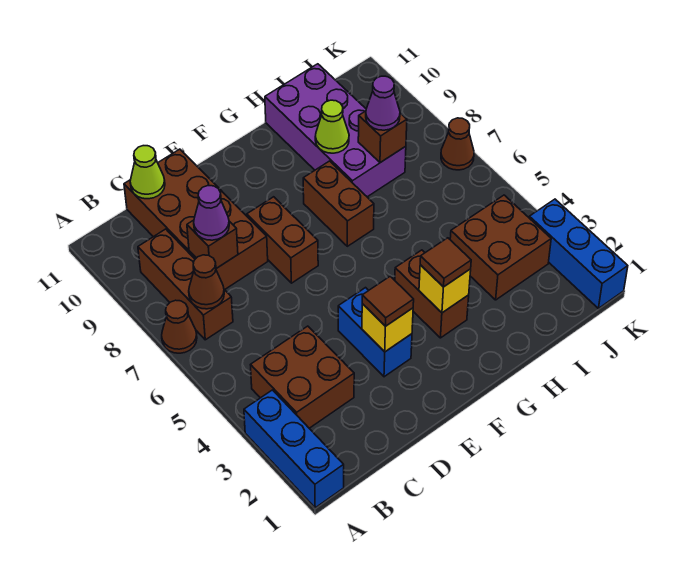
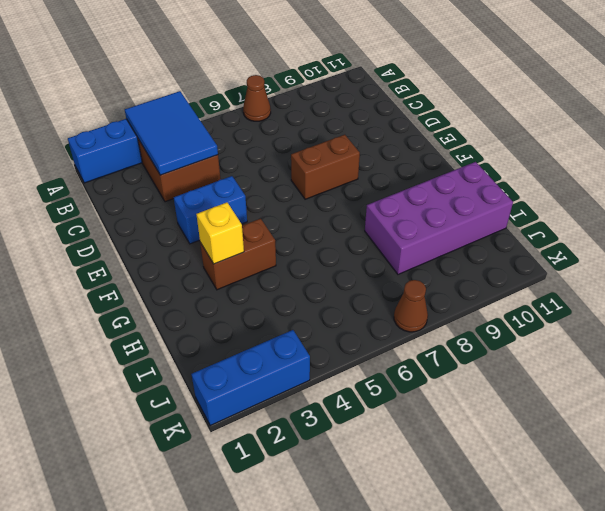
blue 2x3 tile [125,91,218,175] -> none
none -> brown 1x3 brick [138,229,233,340]
none -> brown 2x4 brick [124,149,268,290]
none -> brown 1x2 brick [303,161,374,246]

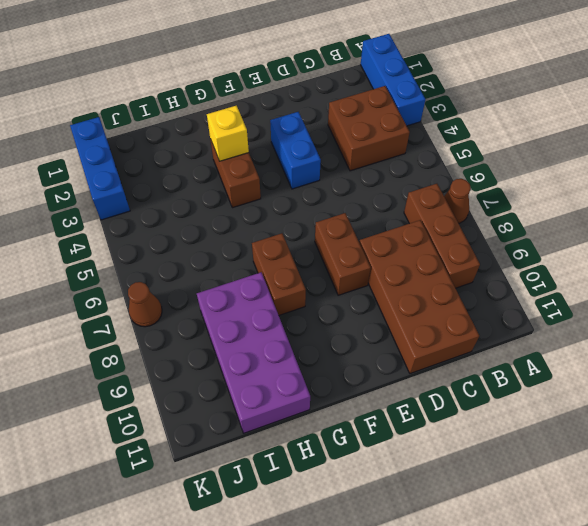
none -> brown 2x2 brick [450,195,551,300]
none -> brown 1x1 cone [189,255,224,309]
none -> brown 1x1 brick [187,220,238,268]

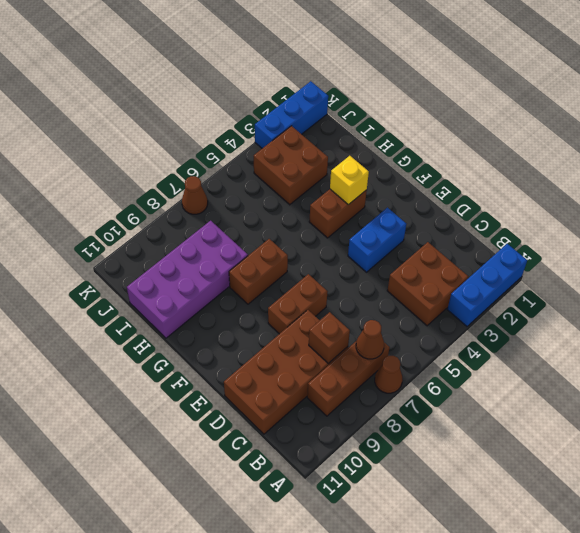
none -> lime 1x1 cone [130,146,165,199]
none -> yellow 1x1 brick [362,304,413,352]
none -> lime 1x1 cone [315,100,349,153]

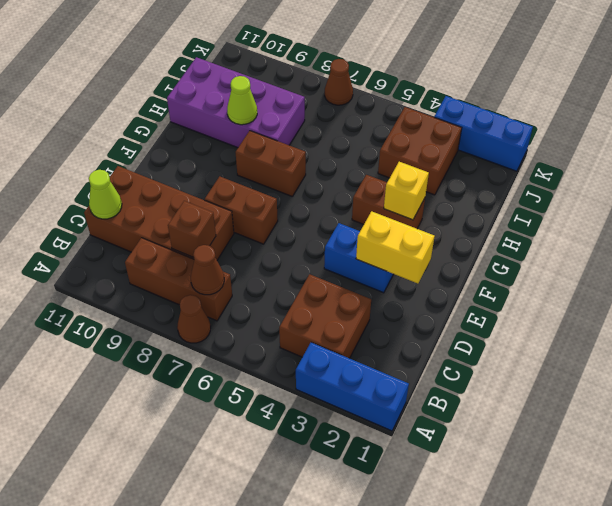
yellow 1x2 brick [356,211,435,284] -> yellow 1x1 brick [362,304,413,352]
none -> brown 1x1 brick [358,111,407,163]
none -> purple 1x1 cone [194,185,229,240]
none -> brown 1x1 tile [362,276,414,326]

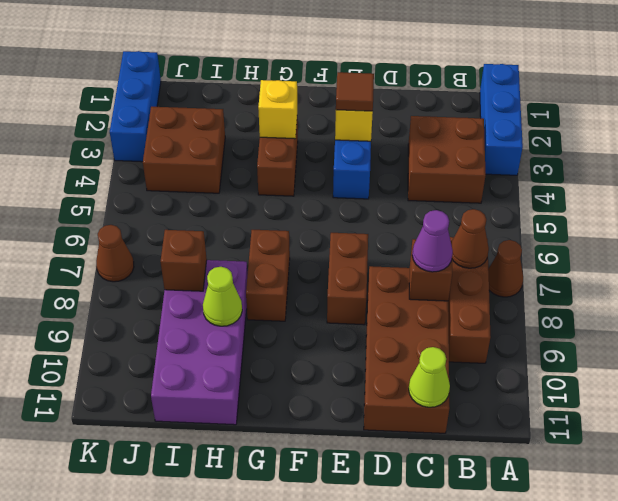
none -> brown 1x1 tile [420,238,471,287]
none -> purple 1x1 cone [366,76,400,130]

